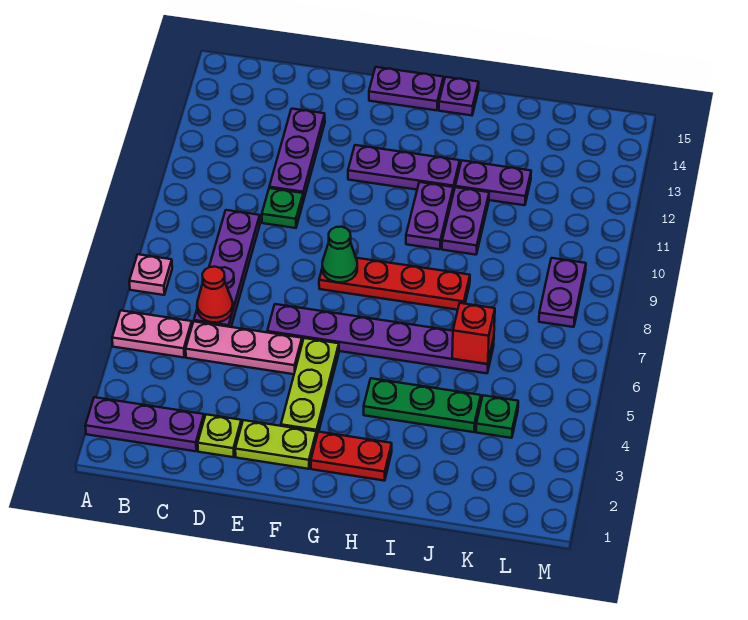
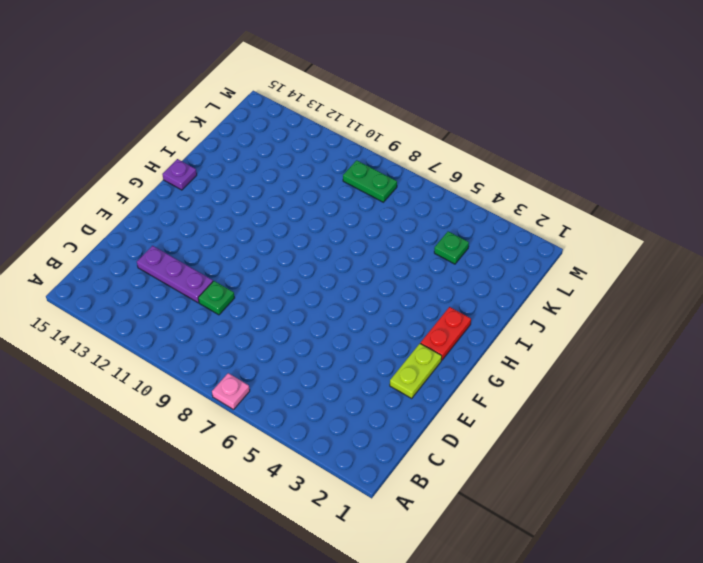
green 1x2 plate [343,160,397,202] -> purple 1x2 plate [539,258,586,327]
none -> purple 1x3 plate [85,397,204,451]
none -> pink 1x2 plate [112,311,192,357]
none -> pink 1x3 plate [186,322,302,374]

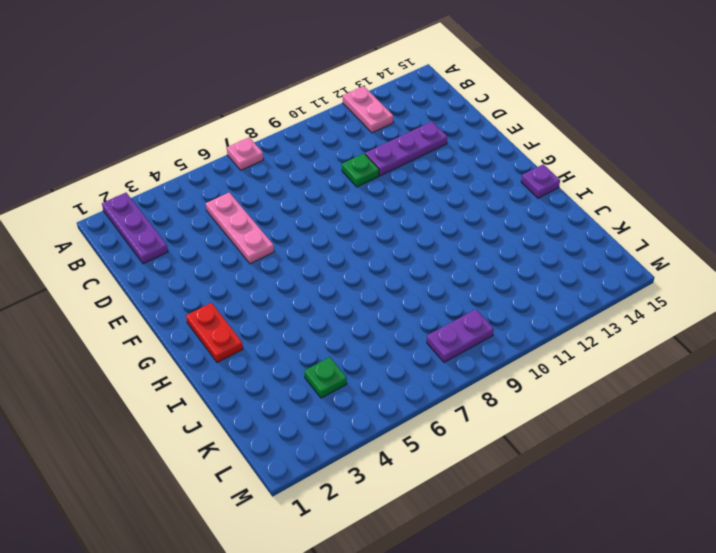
pink 1x2 plate [343,86,393,133] -> pink 1x2 plate moved to [112,311,192,357]
none -> purple 1x4 plate [194,210,260,327]
none -> lime 1x1 plate [198,414,241,457]
none -> lime 1x2 plate [235,420,316,469]

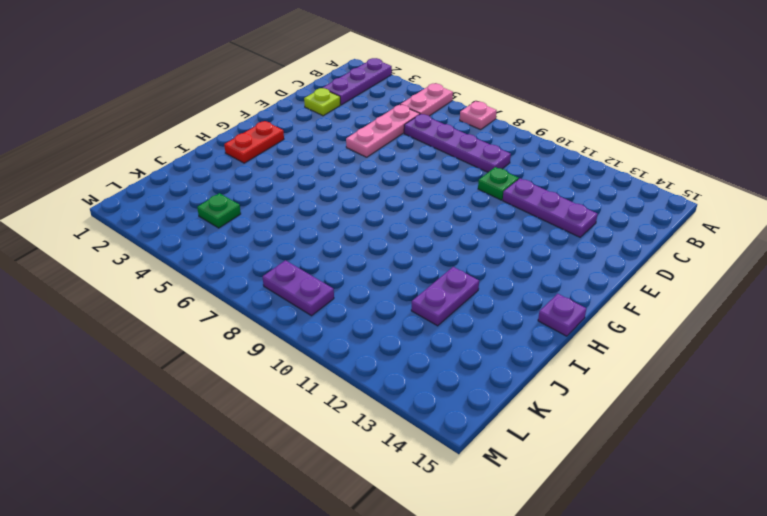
none -> lime 1x2 plate [235,420,316,469]
none -> purple 1x6 plate [267,304,494,373]
none -> lime 1x3 plate [281,338,339,438]

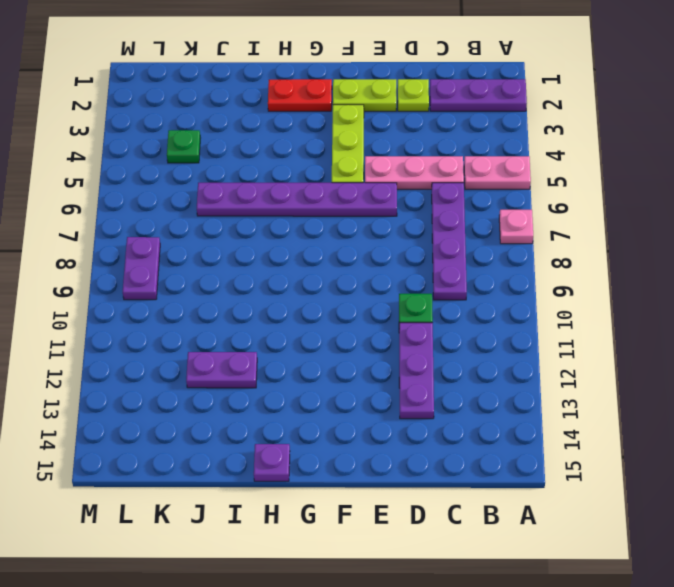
none -> red 1x4 plate [319,258,470,310]
none -> purple 1x3 plate [348,145,460,193]
none -> purple 1x2 plate [369,67,444,110]

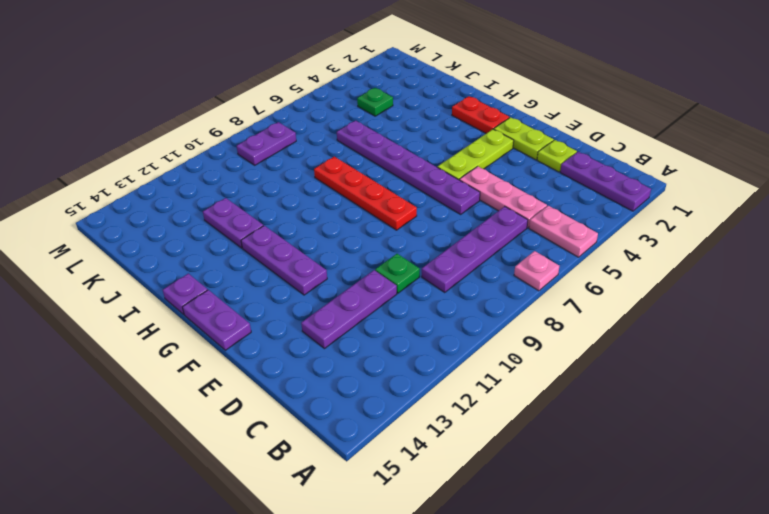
none -> green 1x3 plate [364,378,481,432]
none -> purple 1x2 plate [406,182,453,249]
none -> purple 1x2 plate [442,187,489,255]

